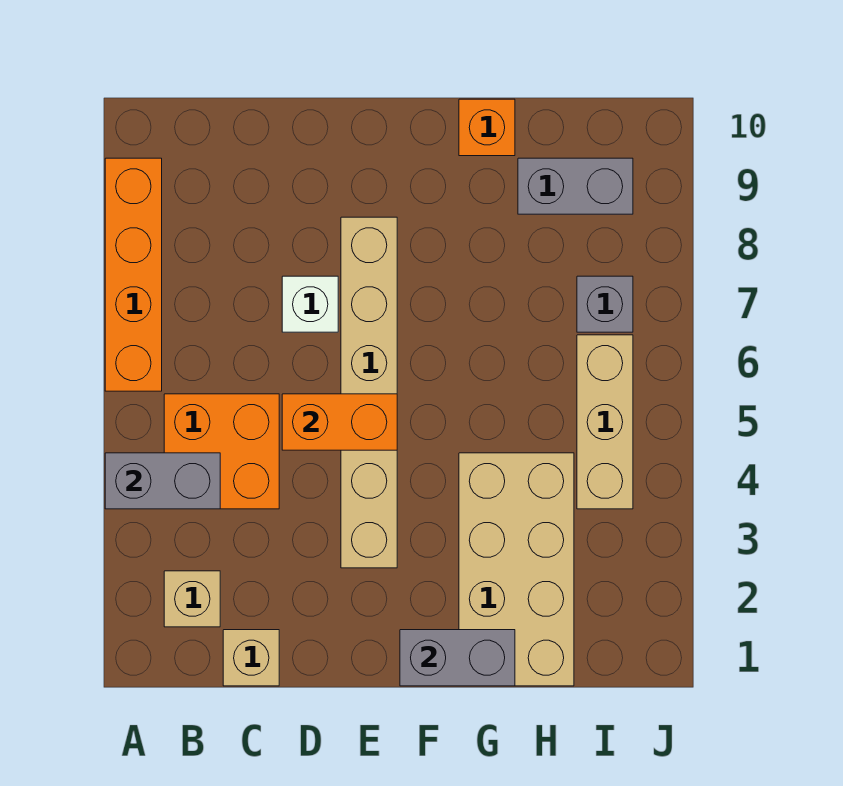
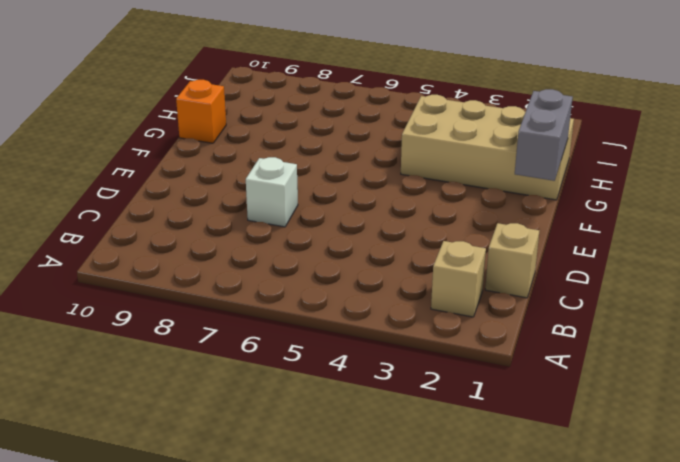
none -> orange 1x4 brick [105,158,162,391]
none -> orange 2x2 brick [164,394,279,509]
none -> tan 1x6 brick [341,217,397,568]

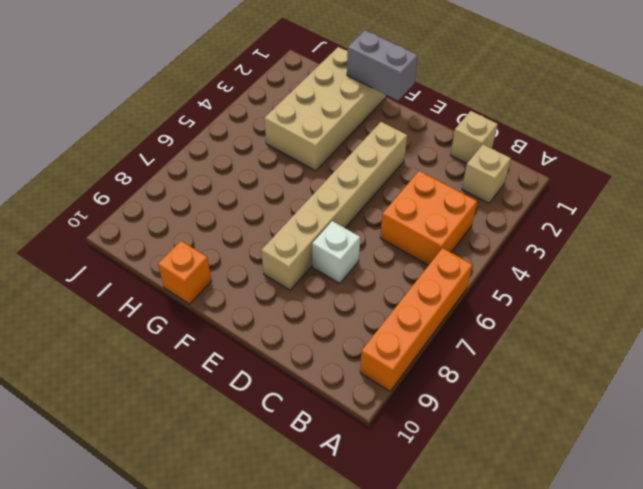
none -> grey 1x2 brick [518,158,633,214]
none -> tan 1x3 brick [577,335,633,509]
none -> grey 1x1 brick [577,276,633,332]

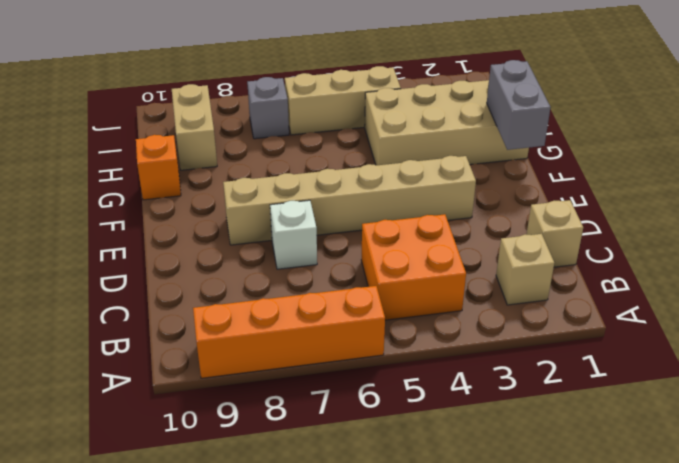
tan 1x2 brick [172,84,217,170] -> grey 1x2 brick [518,158,633,214]
none -> grey 1x2 brick [105,453,220,509]
none -> orange 1x2 brick [282,394,397,450]

